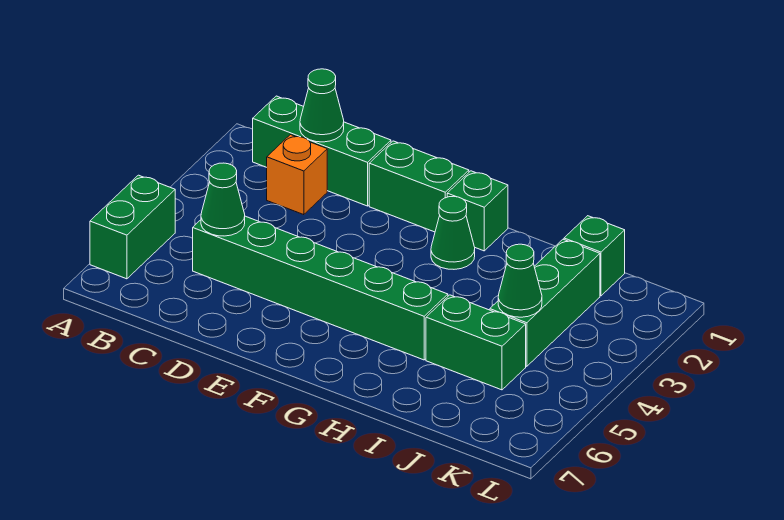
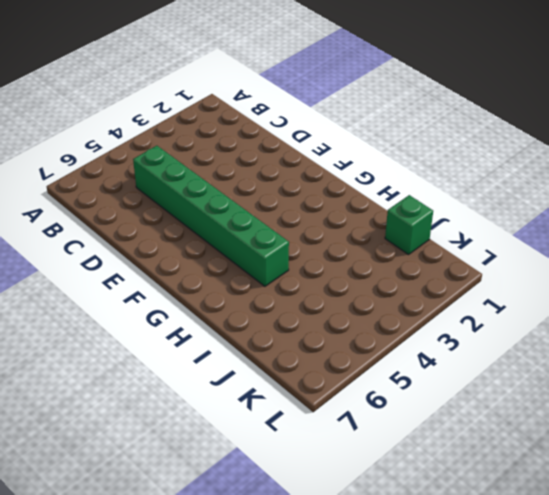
none -> green 1x2 brick [90,175,175,279]
none -> green 1x3 brick [253,96,391,206]
none -> orange 1x1 brick [266,135,327,215]

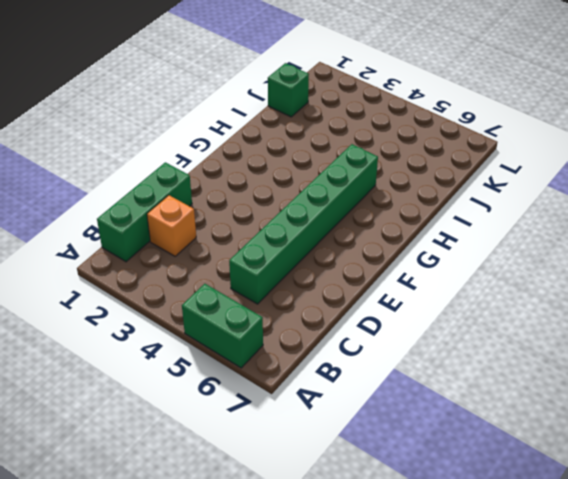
none -> green 1x2 brick [369,141,469,232]
none -> green 1x1 brick [447,171,508,251]
none -> green 1x1 cone [431,196,475,269]

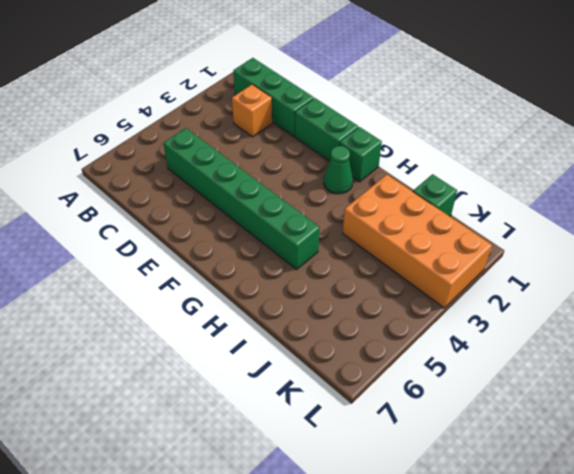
orange 2x4 brick [343,175,492,308] -> green 1x3 brick [490,239,600,366]
none -> green 1x2 brick [90,175,175,279]
none -> green 1x2 brick [426,295,526,390]
none -> green 1x1 cone [300,69,344,142]

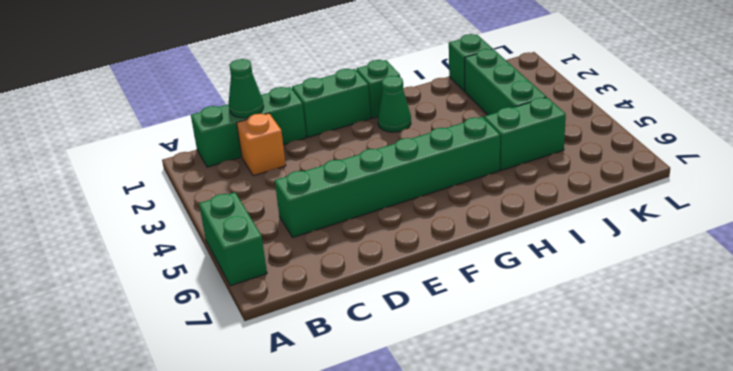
none -> green 1x1 cone [201,163,245,236]
none -> green 1x1 cone [498,244,542,317]

